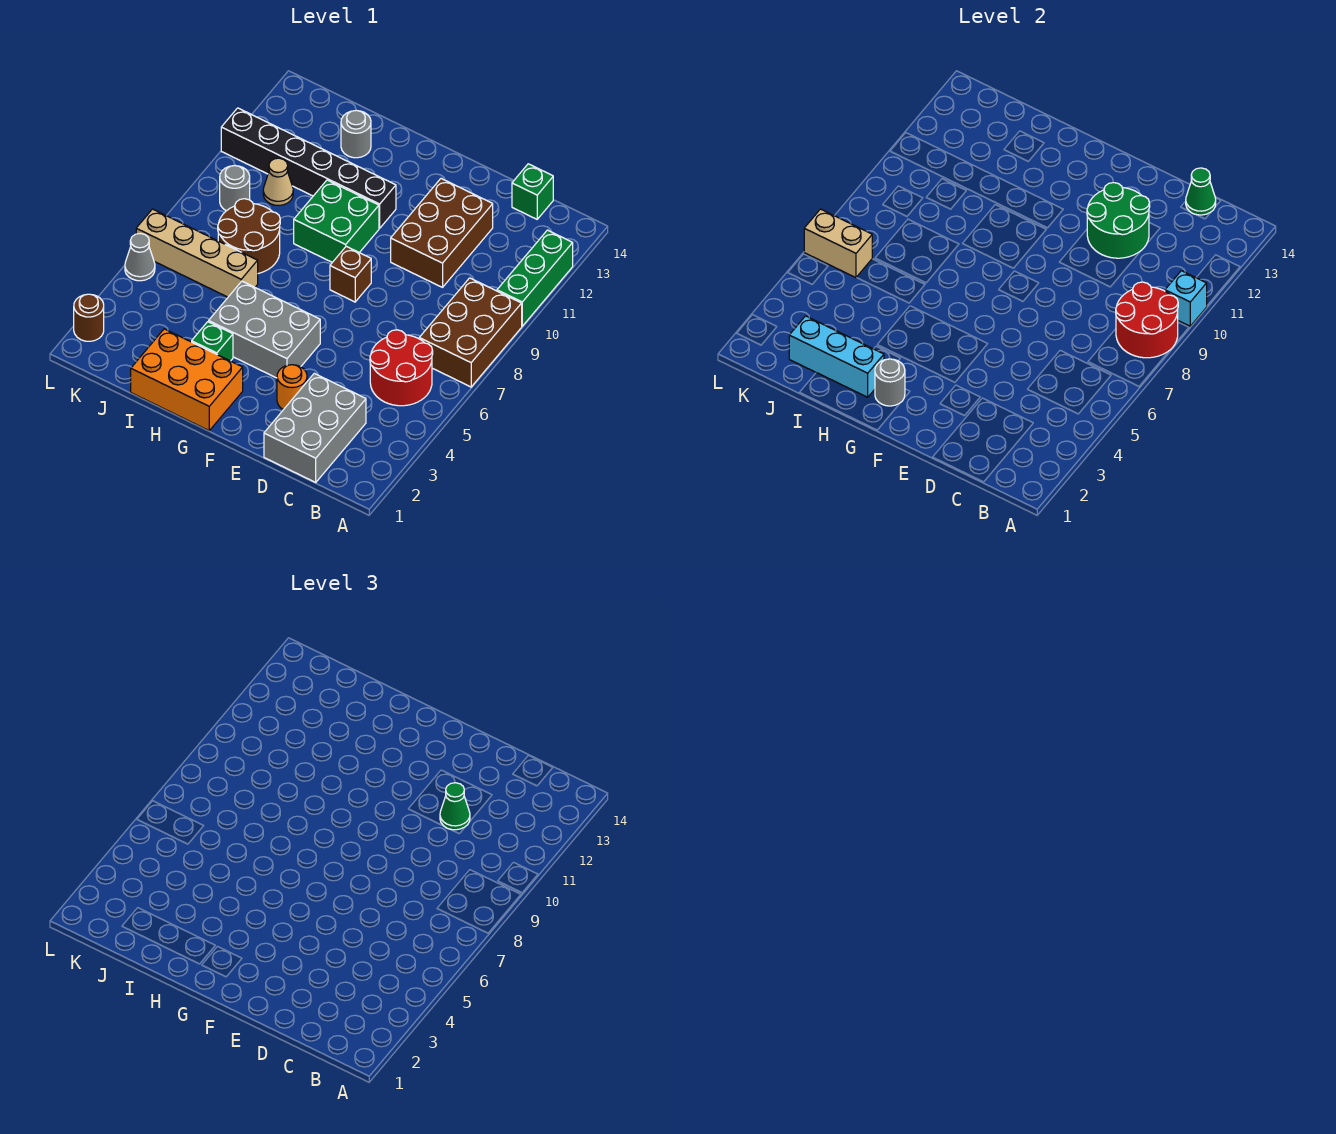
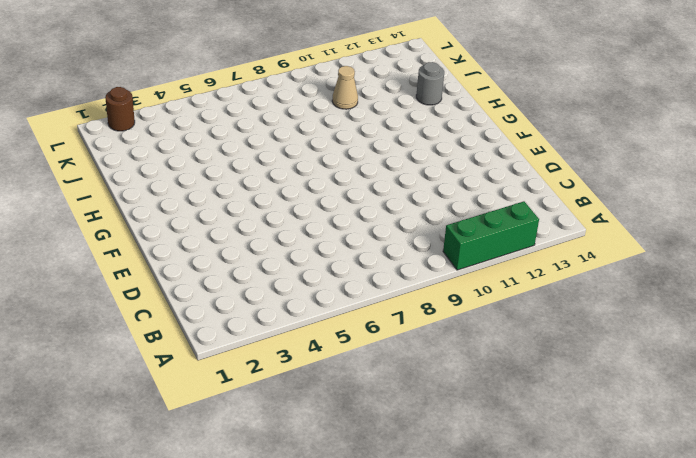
none -> brown 2x3 brick [419,278,522,387]
none -> red 2x2 round brick [370,330,433,406]
none -> grey 2x3 brick [264,373,366,482]

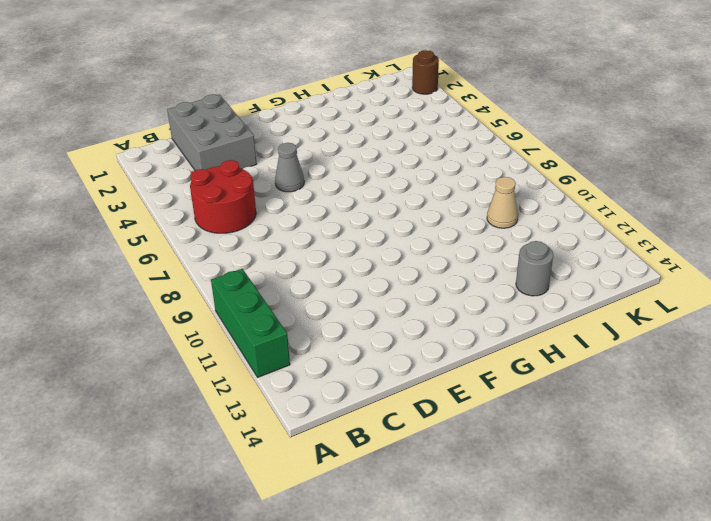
grey 1x1 cone [275,143,304,192] -> grey 1x1 cone moved to [125,233,155,281]
none -> brown 2x3 brick [419,278,522,387]
none -> green 1x1 brick [512,164,553,219]
none -> brown 2x3 brick [391,179,493,287]

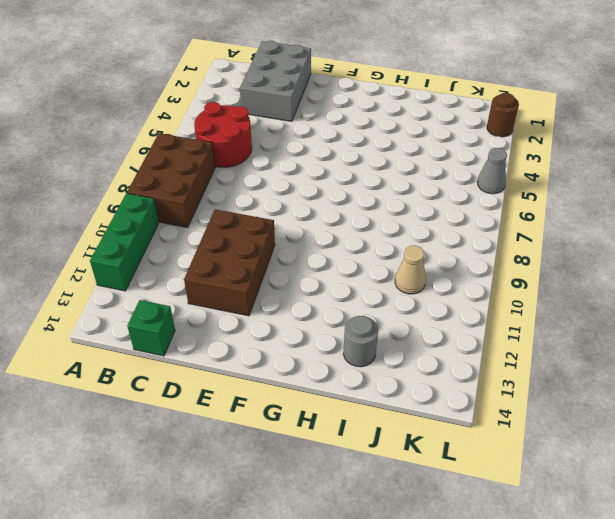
none -> orange 1x1 round brick [277,365,307,410]
none -> grey 2x3 brick [209,281,320,378]
none -> brown 1x1 brick [330,246,371,302]

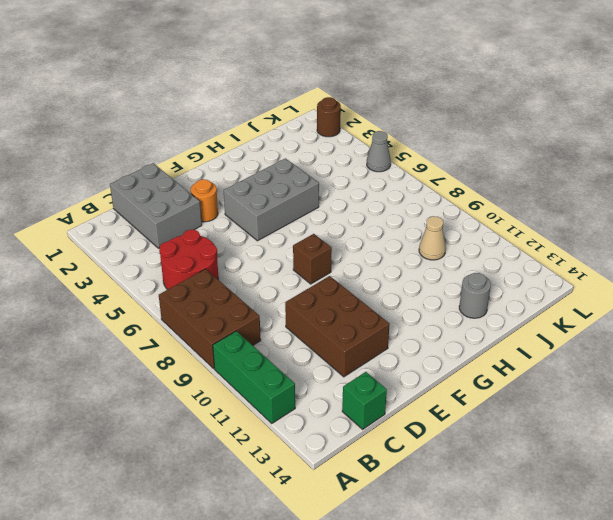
none -> orange 2x3 brick [131,329,243,430]
none -> green 2x2 brick [294,180,379,262]
none -> black 1x6 brick [221,108,396,228]

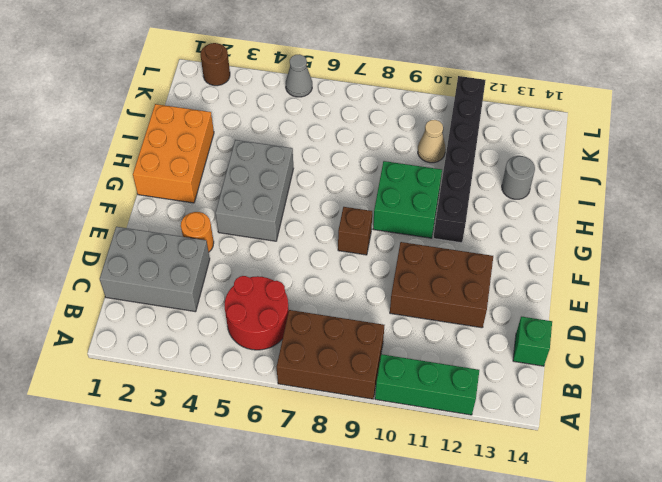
none -> green 1x1 brick [192,322,233,361]
none -> tan 1x4 brick [136,209,258,297]
none -> brown 2x2 round brick [218,199,280,273]

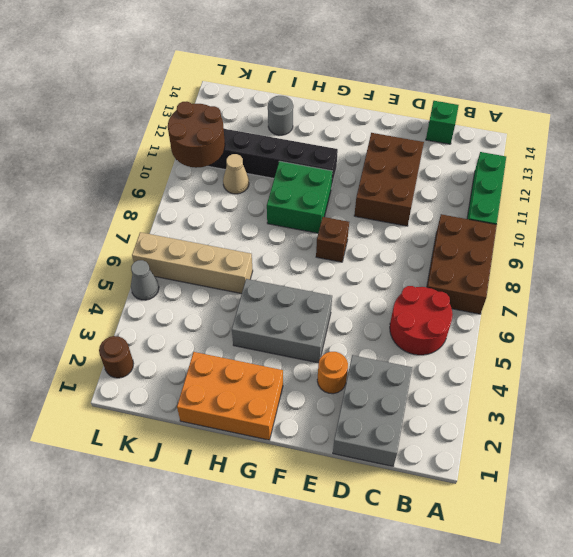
brown 2x2 round brick [168,102,225,168] -> brown 2x2 round brick moved to [218,199,280,273]
none -> green 1x1 brick [192,322,233,361]
none -> grey 1x1 round brick [220,166,250,211]
none -> red 2x2 round brick [1116,282,1178,358]

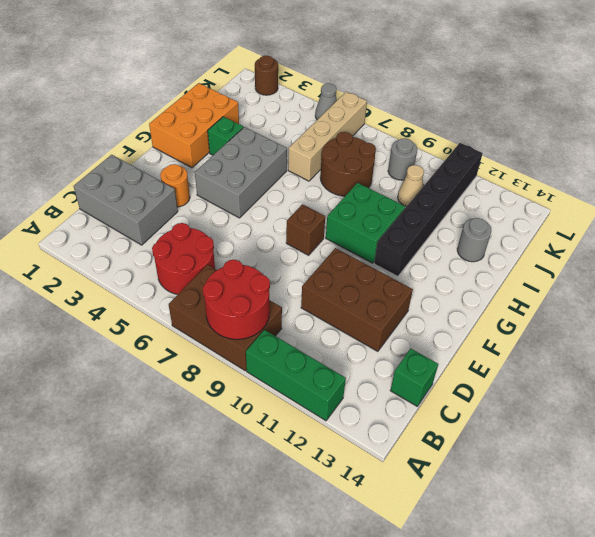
none -> cyan 1x1 brick [1165,271,1207,326]
none -> green 1x1 cone [1186,168,1216,215]
none -> green 2x2 round brick [1087,183,1150,258]

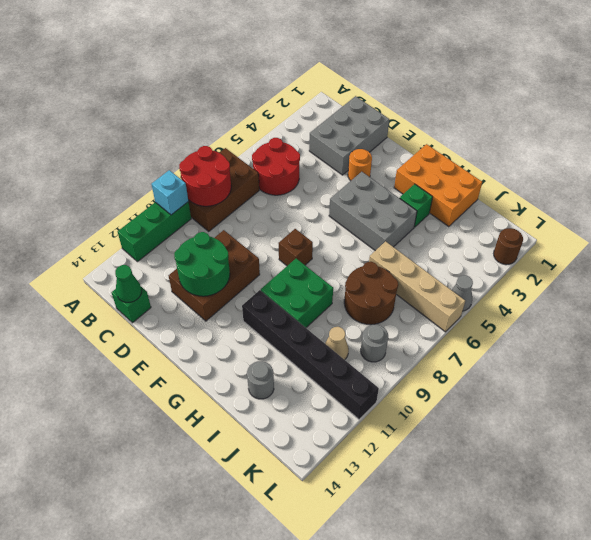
none -> grey 1x1 round brick [875,359,905,406]
none -> cyan 1x3 brick [789,316,884,397]
none -> tan 1x2 brick [804,209,872,278]

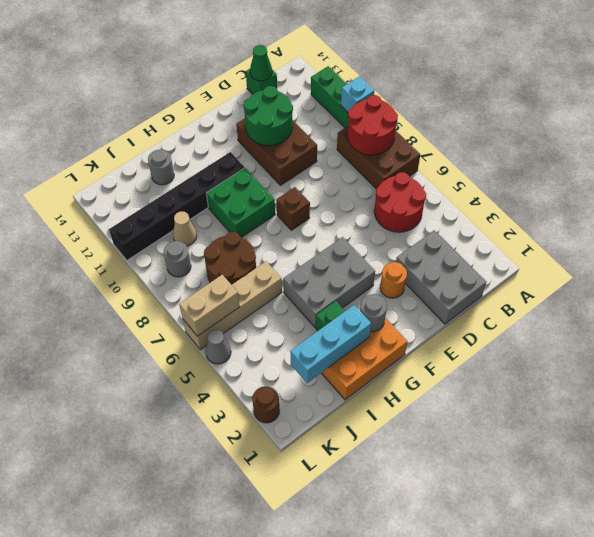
none -> green 1x1 cone [440,783,470,830]

